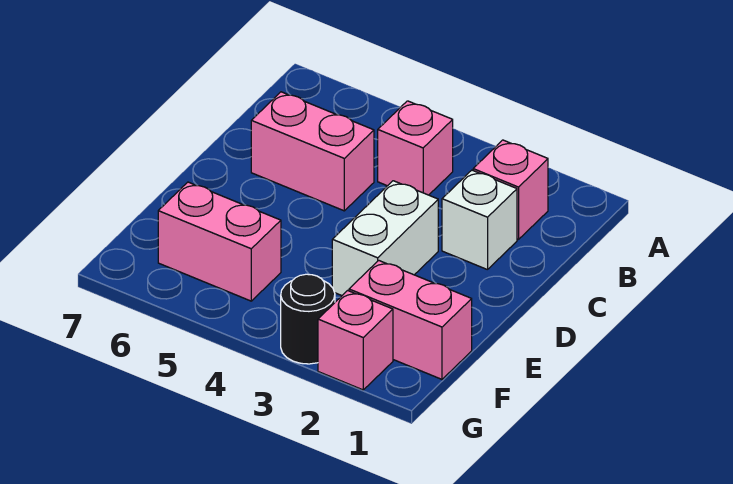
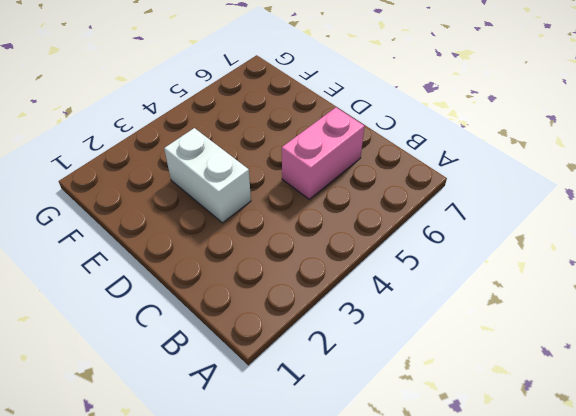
none -> pink 1x1 brick [473,140,548,240]
none -> pink 1x1 brick [378,101,453,195]

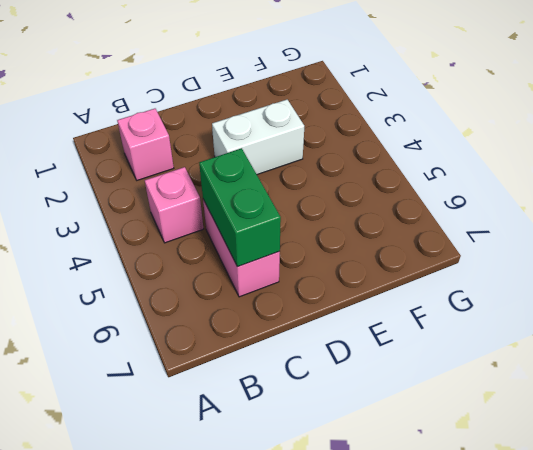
green 1x2 brick [199,148,281,267] -> none
none -> white 1x1 brick [442,170,517,270]
none -> pink 1x2 brick [349,260,472,379]

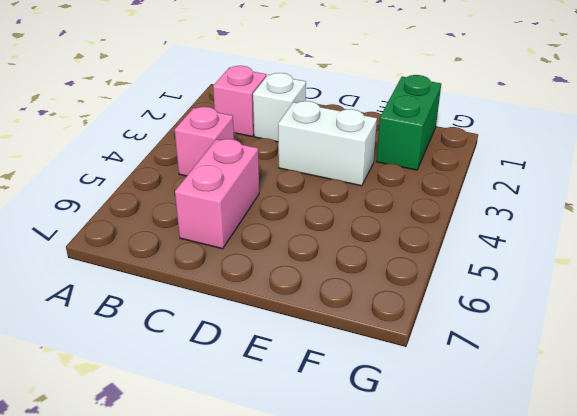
green 1x2 brick [376,75,441,170] -> pink 1x2 brick [349,260,472,379]
none -> pink 1x2 brick [158,182,281,301]
none -> pink 1x1 brick [318,291,393,390]

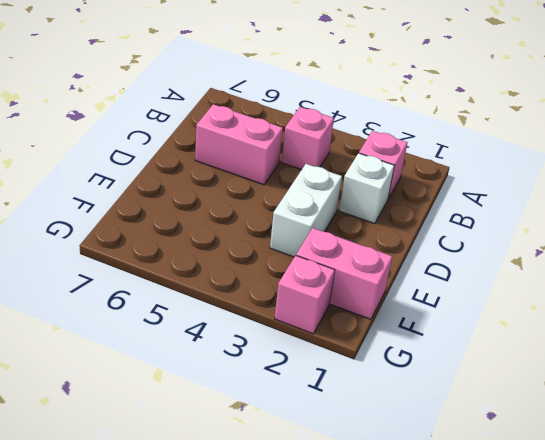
none -> pink 1x2 brick [158,182,281,301]
none -> black 1x1 round brick [281,274,335,364]

